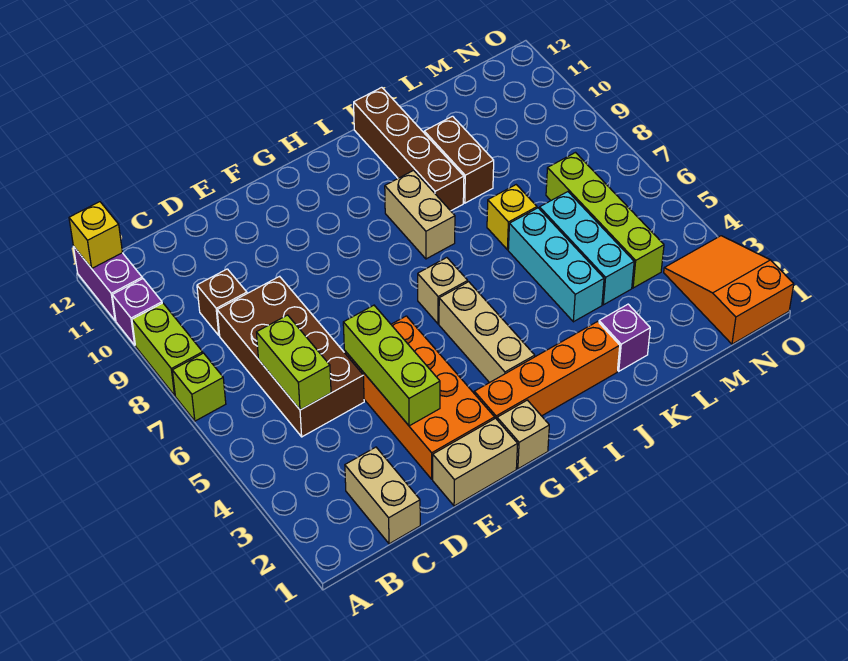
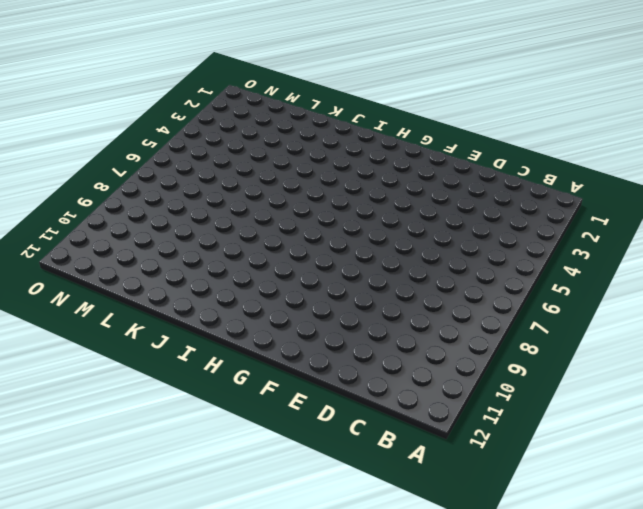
none -> lime 1x1 brick [172,353,226,421]
none -> lime 1x2 brick [132,303,203,396]
none -> purple 1x1 brick [112,279,162,345]

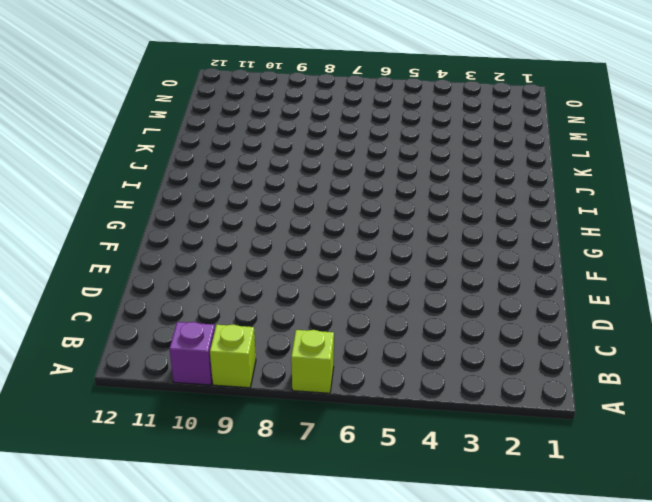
lime 1x1 brick [210,325,256,388] -> lime 1x2 brick [132,303,203,396]
none -> purple 1x2 brick [74,247,142,321]
none -> tan 1x2 brick [345,447,420,544]
none -> brown 2x4 brick [217,276,364,437]

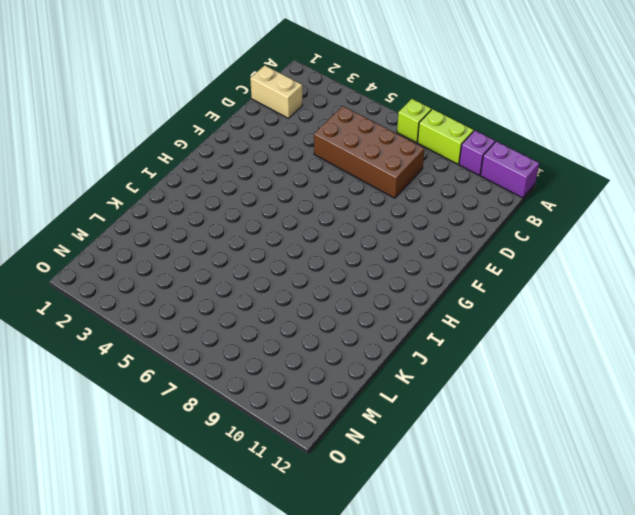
none -> brown 1x1 brick [197,269,247,335]
none -> tan 1x2 brick [433,418,518,506]
none -> orange 2x4 brick [344,316,495,479]

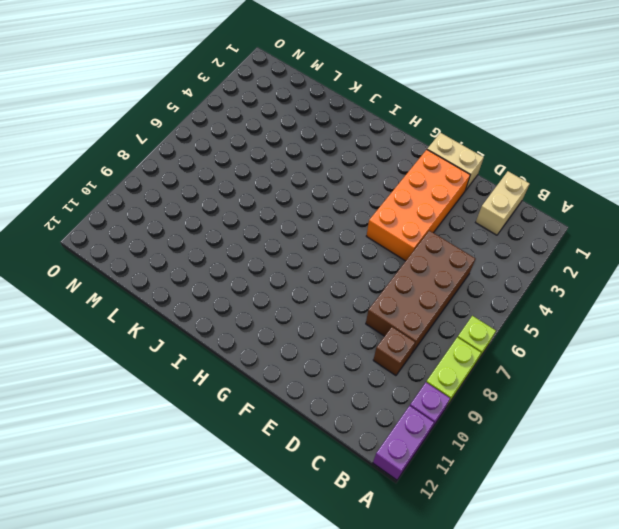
none -> tan 1x1 brick [497,400,549,469]
none -> orange 1x4 brick [474,321,620,419]
none -> tan 1x3 brick [439,282,535,383]

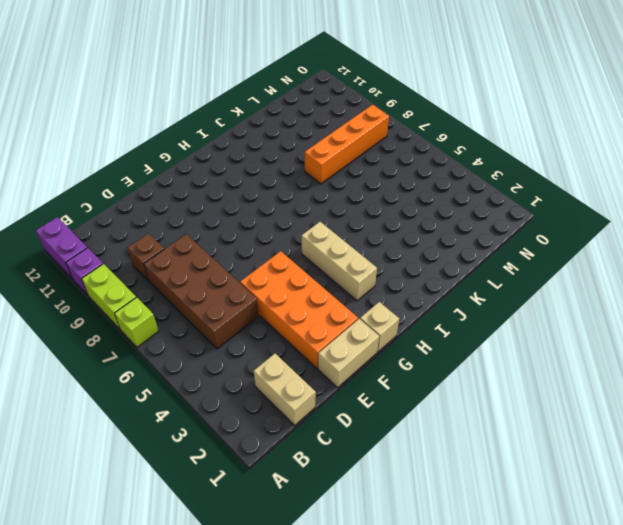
orange 1x4 brick [305,105,389,184] -> orange 1x4 brick moved to [474,321,620,419]
none -> tan 1x1 brick [418,258,468,324]
none -> tan 1x2 brick [385,170,455,259]
none -> brown 1x4 brick [354,87,464,211]

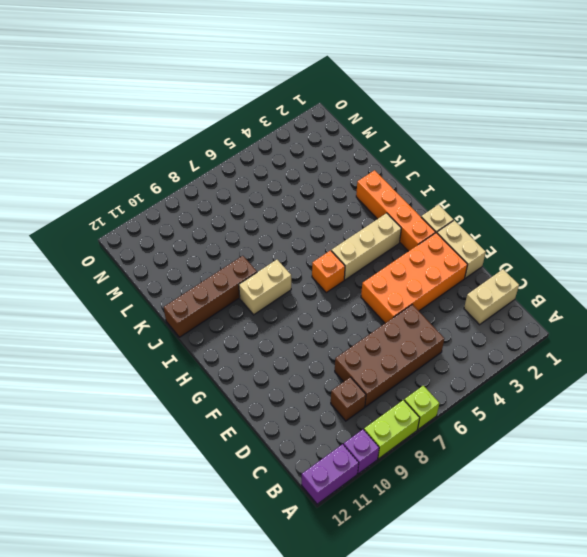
orange 1x1 brick [312,251,345,293] -> tan 1x1 brick [418,258,468,324]
none -> purple 1x1 brick [599,304,650,371]
none -> cyan 1x3 brick [508,208,604,322]
none -> yellow 1x1 brick [487,185,537,250]

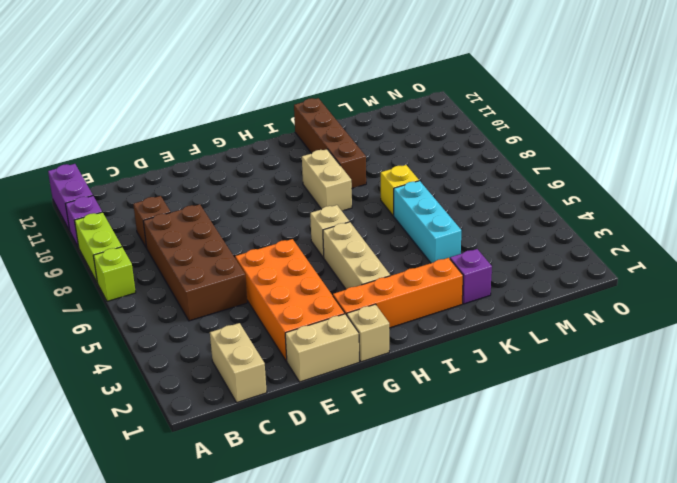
none -> brown 1x2 brick [424,116,494,203]
none -> cyan 1x3 brick [539,192,634,305]
none -> lime 1x4 brick [546,153,664,288]

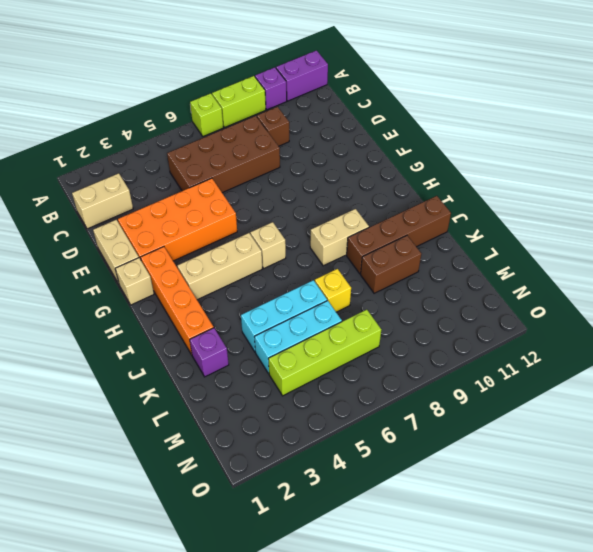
none -> orange 2x3 slope [664,236,794,344]
none -> yellow 1x1 brick [69,202,122,268]
none -> lime 1x2 brick [256,315,331,410]

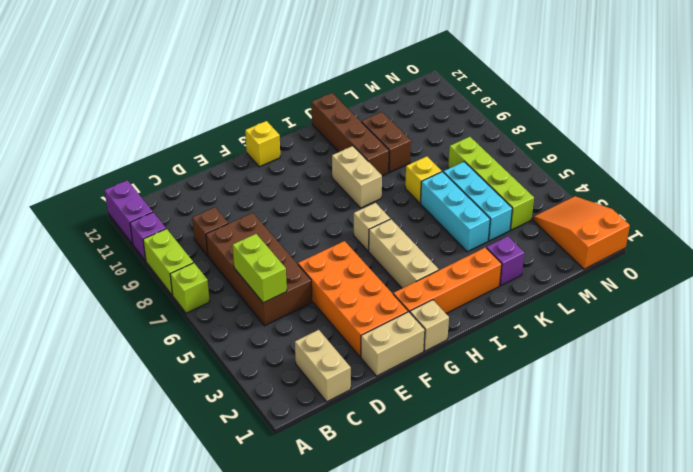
yellow 1x1 brick [245,121,280,167] -> yellow 1x1 brick moved to [69,202,122,268]
none -> lime 1x3 brick [343,305,440,426]

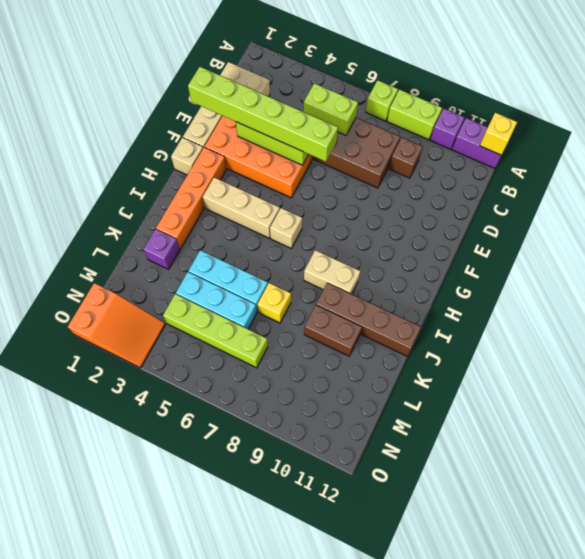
lime 1x6 brick [188,67,338,162] -> none

